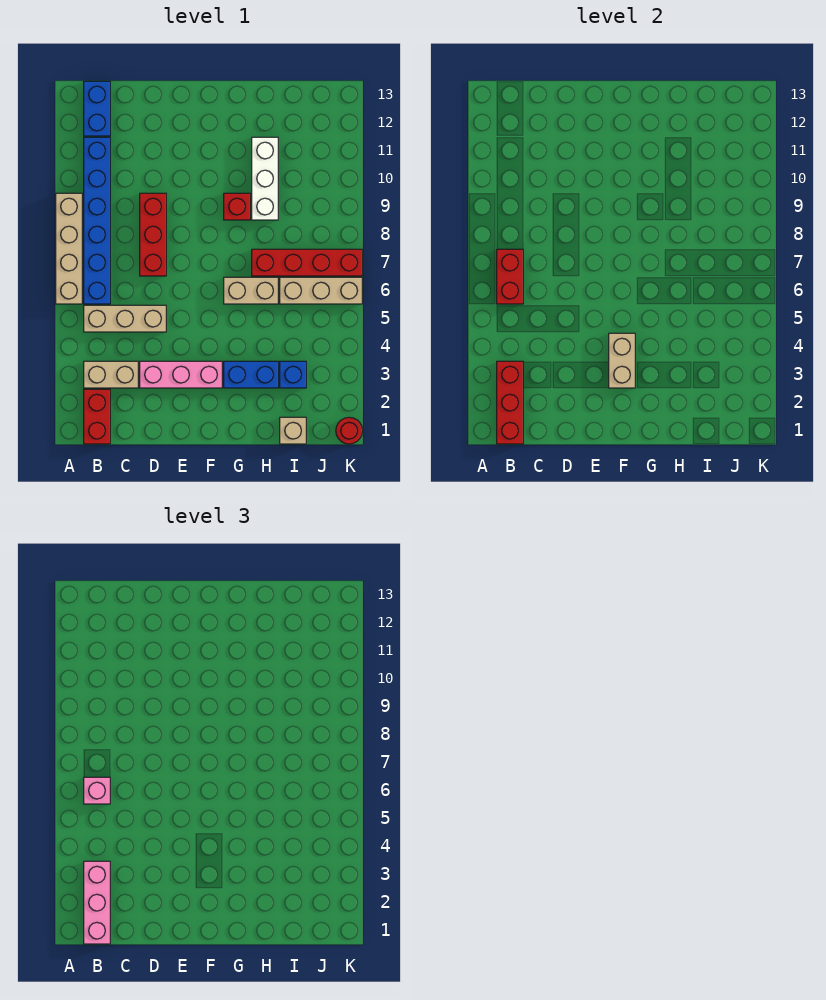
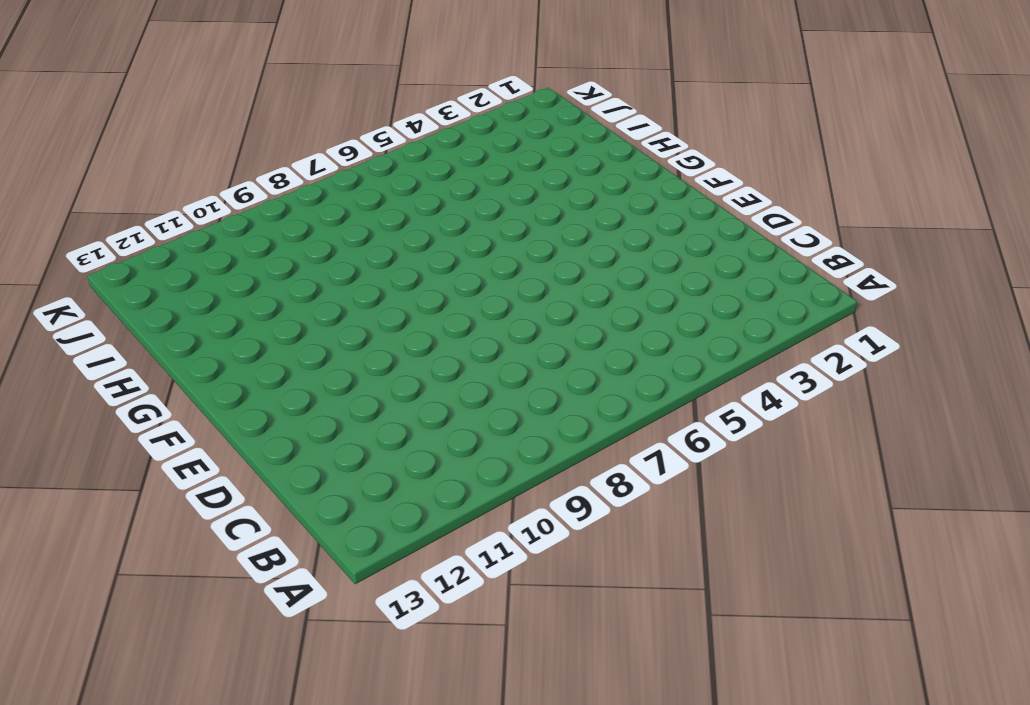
none -> tan 1x4 brick [56,193,82,304]
none -> red 1x2 brick [84,389,110,444]
none -> tan 1x2 brick [84,361,138,388]

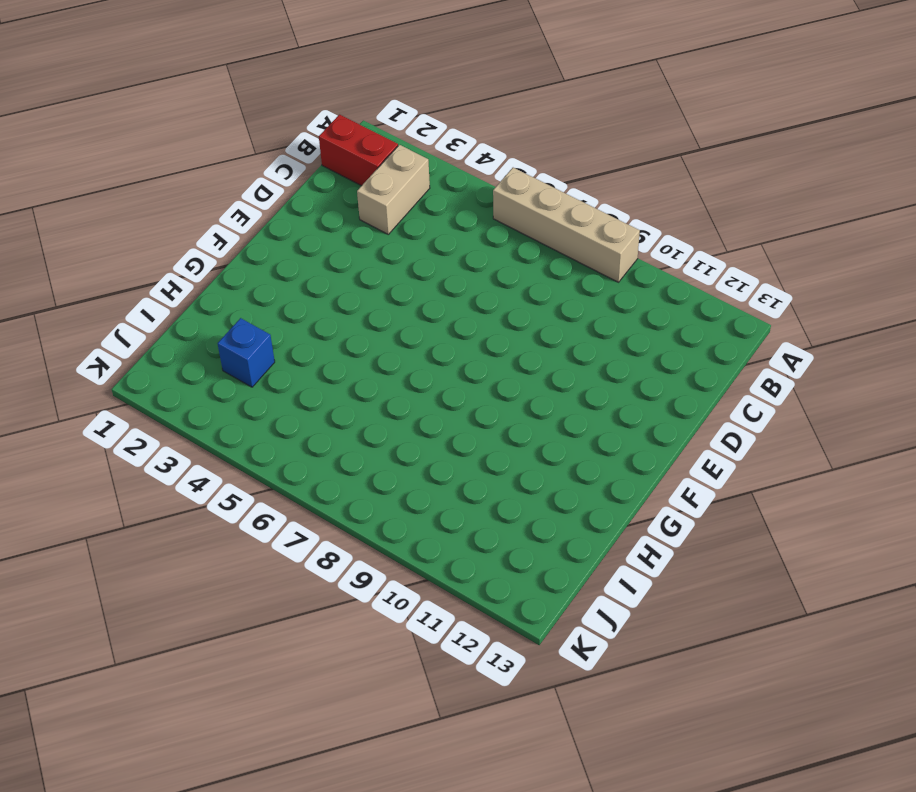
none -> tan 1x3 brick [84,305,166,332]
none -> blue 1x6 brick [84,137,110,304]
none -> blue 1x2 brick [84,81,110,136]

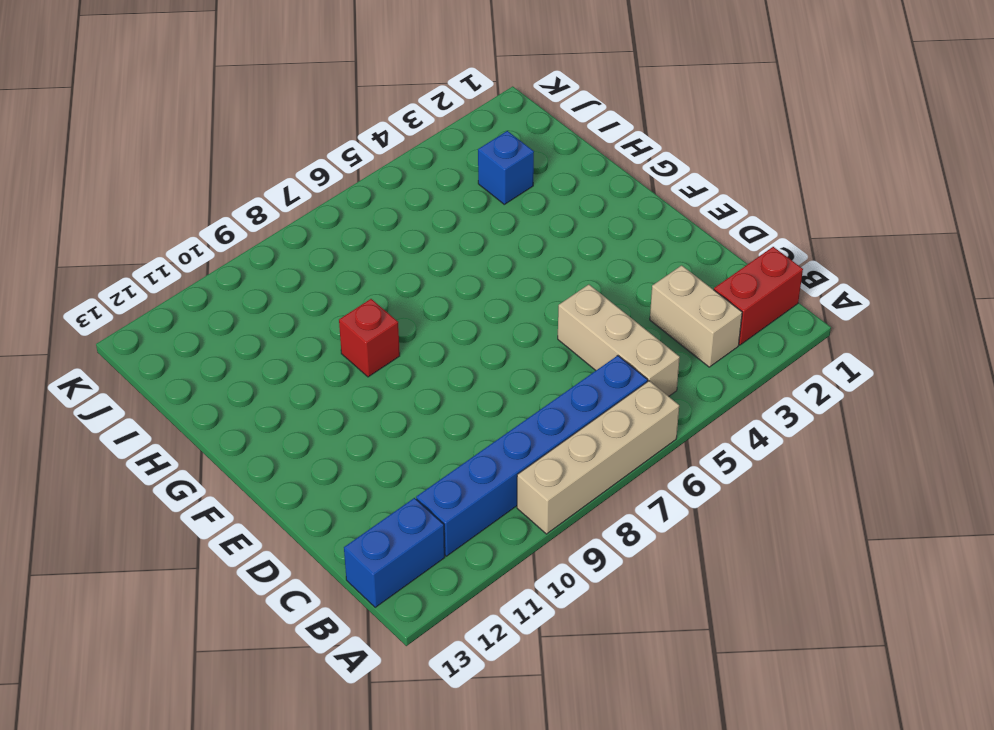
none -> pink 1x3 brick [140,361,222,388]
none -> red 1x3 brick [140,193,166,276]
none -> blue 1x2 brick [224,361,278,388]

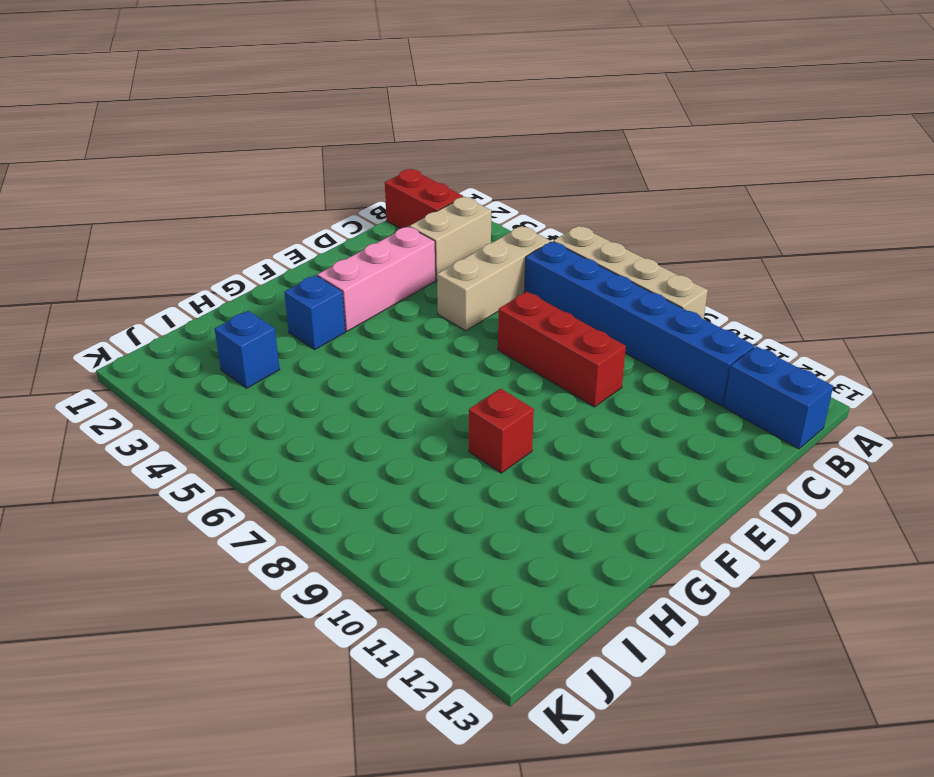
blue 1x1 brick [284,275,345,349] -> blue 1x2 brick [224,361,278,388]
none -> tan 1x2 brick [224,277,278,304]
none -> red 1x4 brick [252,249,362,276]
none -> white 1x3 brick [252,137,278,220]

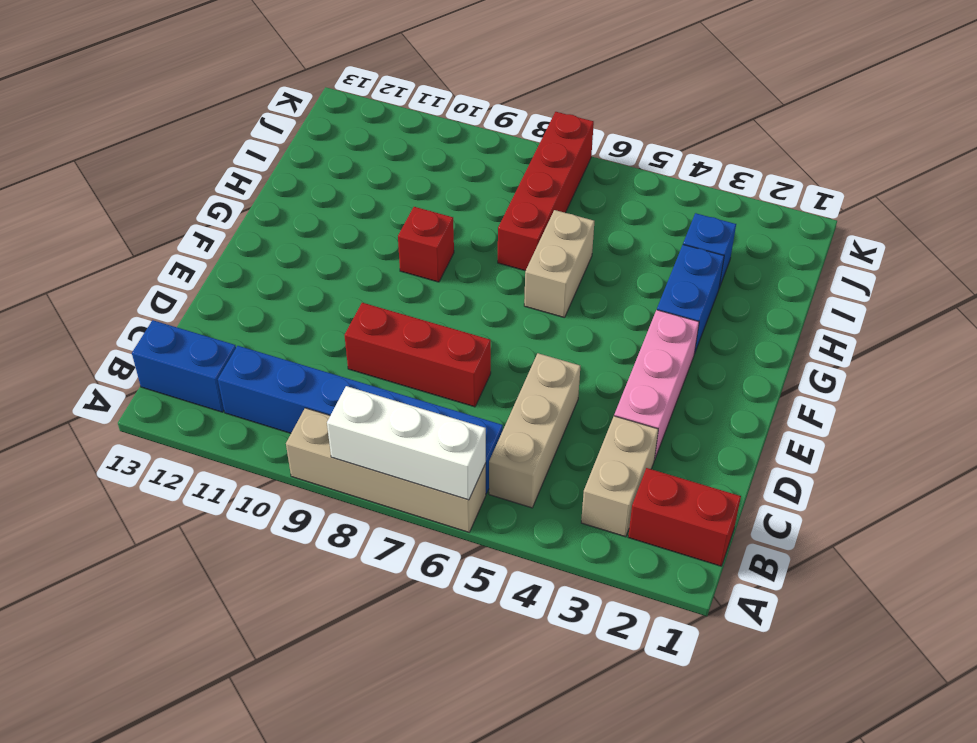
white 1x3 brick [327,386,486,500] -> white 1x3 brick moved to [252,137,278,220]
none -> tan 1x1 brick [280,417,306,444]
none -> tan 1x3 brick [280,277,362,304]
none -> red 1x1 round brick [336,417,362,444]

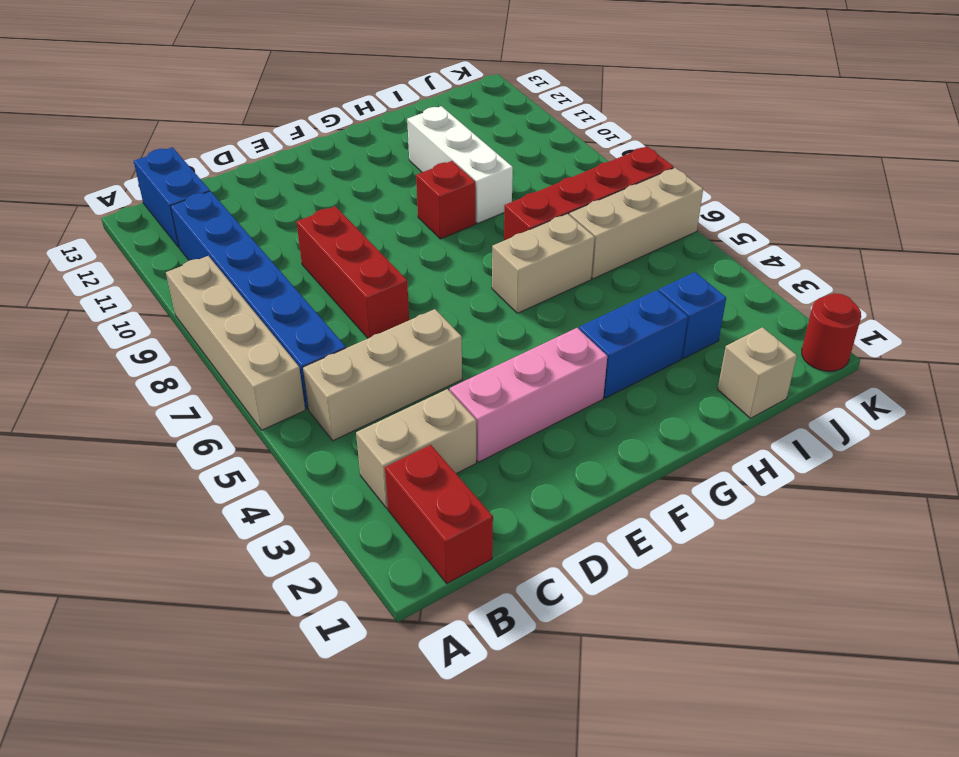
none -> red 1x3 brick [497,361,523,444]
none -> red 1x2 brick [497,249,523,304]
none -> tan 1x2 brick [609,333,635,388]

